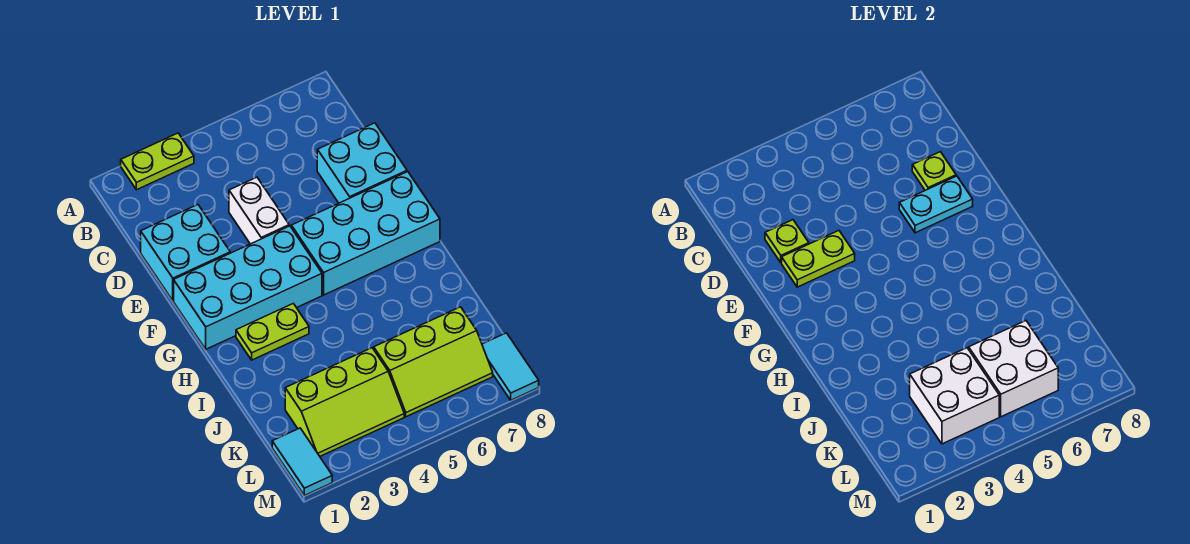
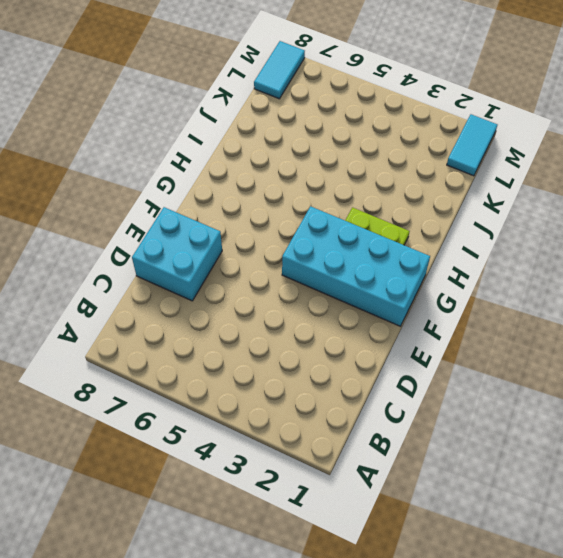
none -> lime 1x2 plate [121,133,194,190]
none -> cyan 2x2 brick [141,205,230,301]
none -> white 1x2 brick [229,177,289,244]

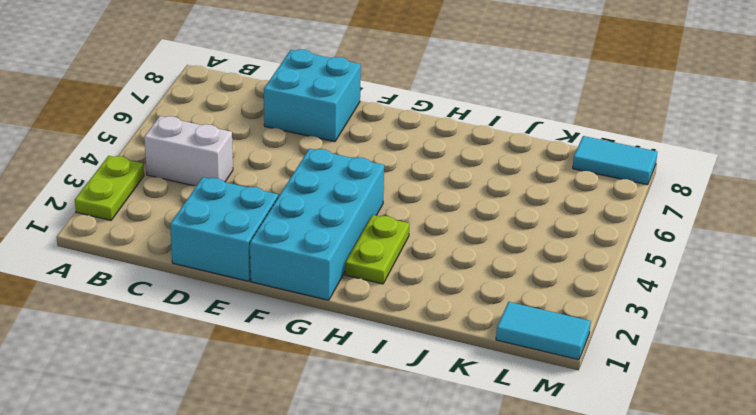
white 1x2 brick [144,116,233,186] -> white 1x2 brick moved to [229,177,289,244]
none -> cyan 2x4 brick [291,172,440,295]
none -> lime 2x3 slope [285,348,404,456]
none -> lime 2x3 slope [374,307,493,417]

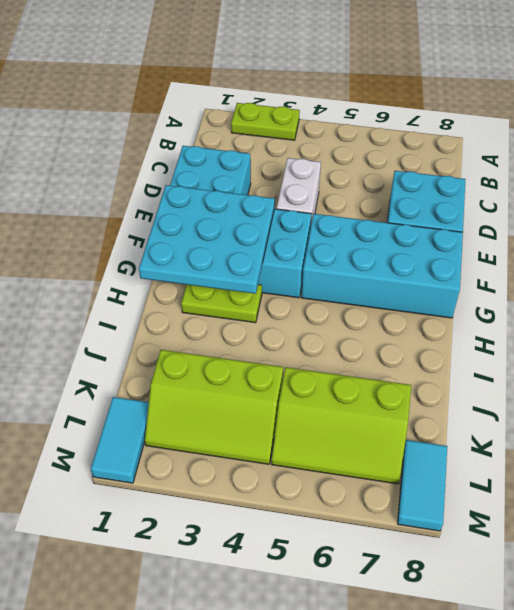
cyan 3x3 plate [139,185,275,294] -> none
none -> lime 1x1 plate [765,220,809,263]
none -> lime 1x1 plate [912,152,956,190]
none -> lime 1x2 plate [782,231,855,287]

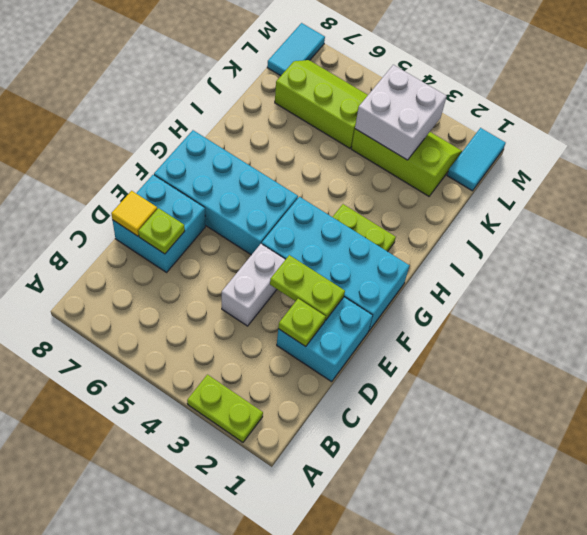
yellow 1x1 tile [111,191,157,236] -> none
none -> cyan 1x2 plate [899,176,973,233]
none -> white 2x2 brick [969,321,1058,417]

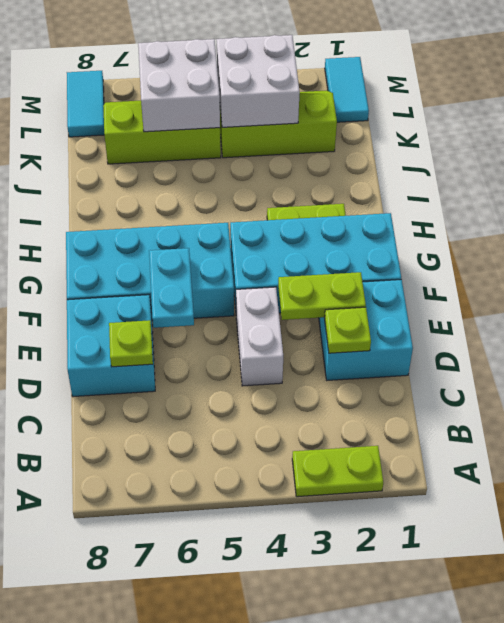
cyan 1x2 plate [149,248,194,328] -> cyan 1x2 plate turned to [899,176,973,233]

